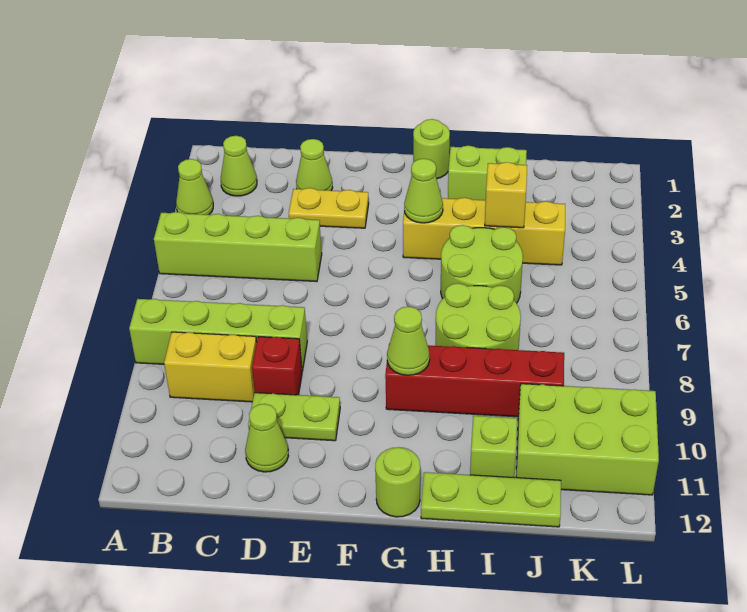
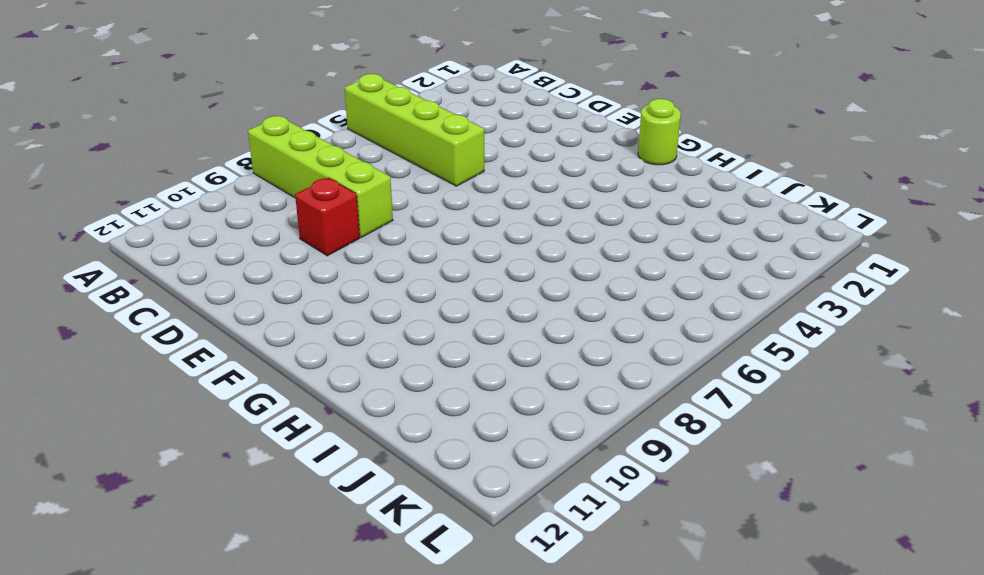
none -> lime 1x1 cone [176,159,213,215]
none -> lime 1x1 cone [221,136,257,196]
none -> yellow 1x2 brick [164,332,257,402]

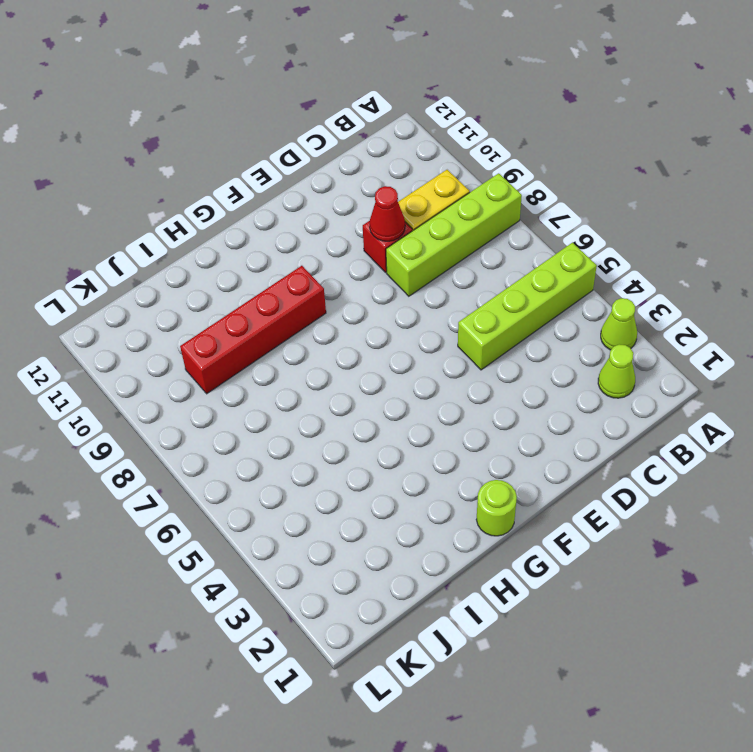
red 1x1 cone [370,186,405,241] -> none
none -> lime 1x1 cone [296,139,333,191]
none -> yellow 1x2 plate [289,188,369,228]
none -> lime 1x2 plate [248,393,340,441]

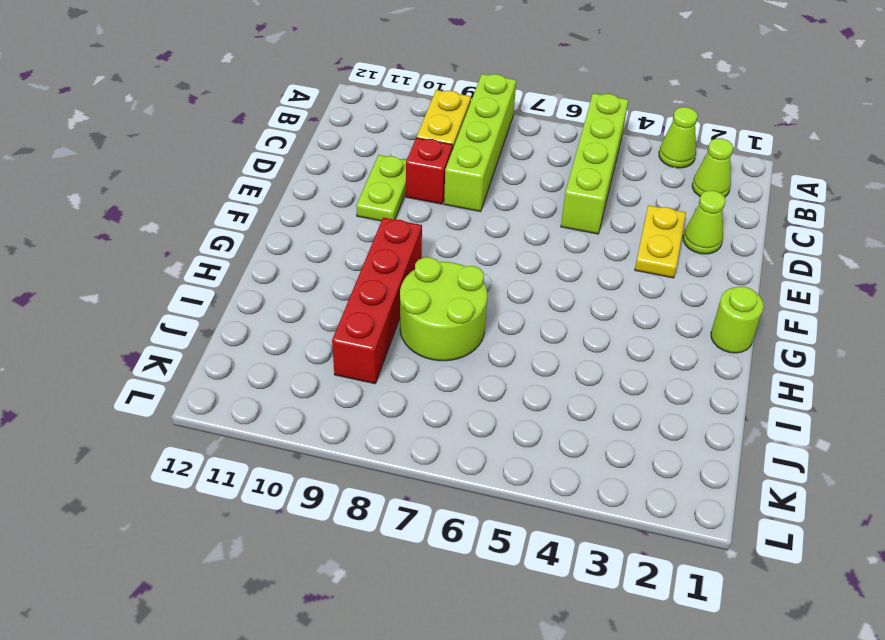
none -> lime 1x1 cone [245,404,288,472]
none -> yellow 1x4 brick [403,198,565,265]
none -> lime 1x1 round brick [375,447,420,517]

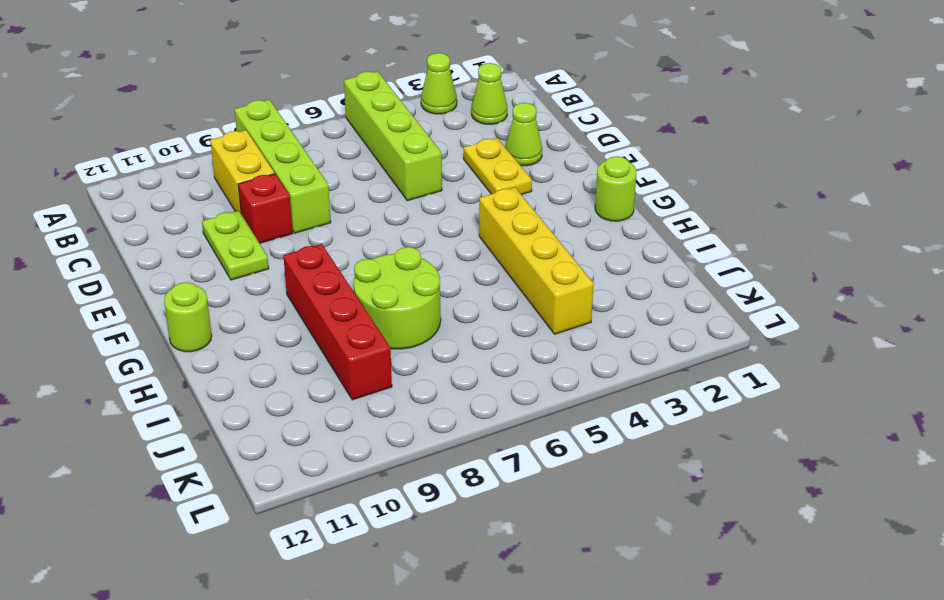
none -> lime 1x1 cone [245,404,288,472]
none -> lime 1x2 brick [448,146,527,200]
none -> lime 2x2 round brick [441,225,523,303]

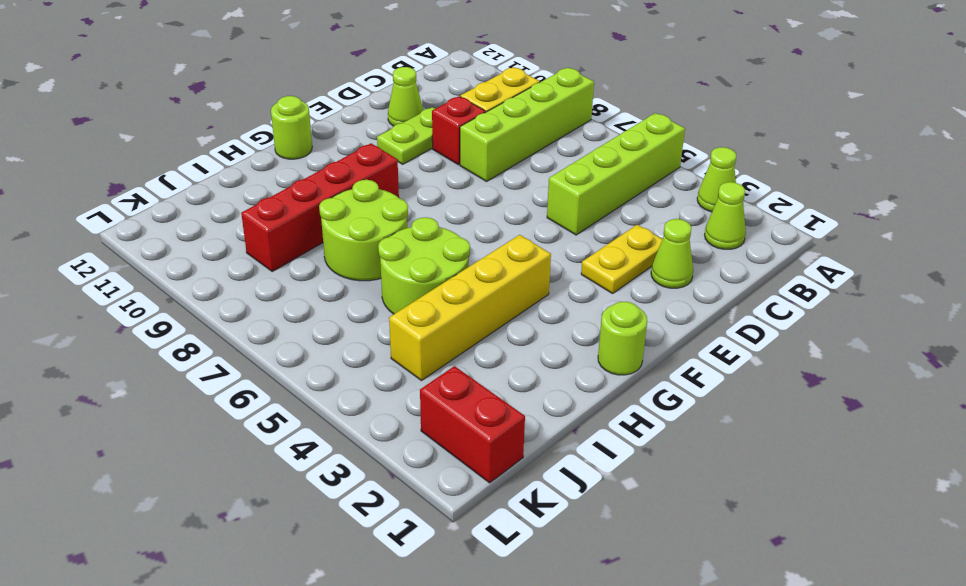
red 1x2 brick [420,366,525,483] -> none
none -> lime 1x2 brick [448,146,527,200]
none -> lime 1x3 plate [421,472,561,527]
none -> lime 1x1 brick [470,416,517,477]

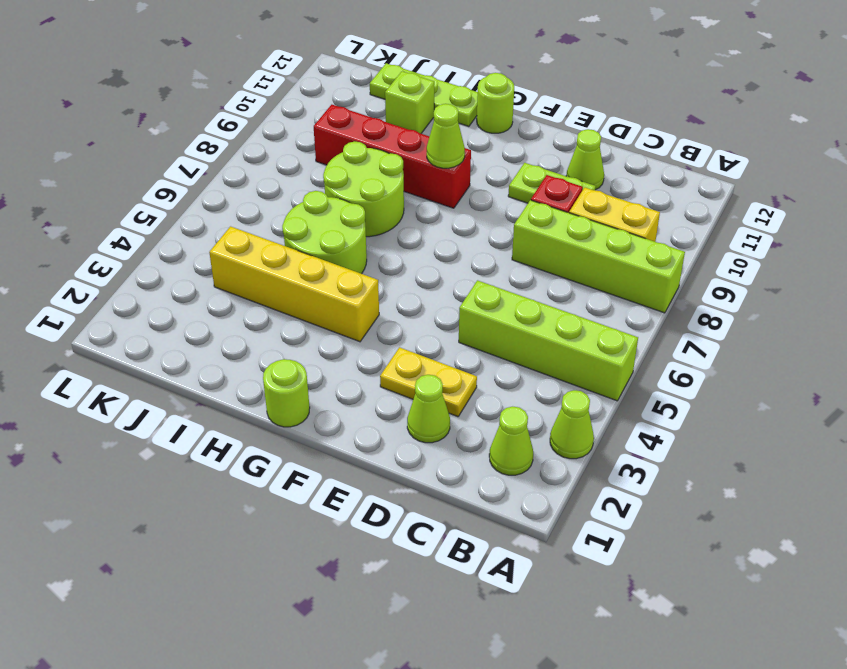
none -> lime 1x2 brick [448,146,527,200]
none -> lime 2x3 brick [516,384,659,495]
none -> lime 1x1 cone [404,159,443,223]

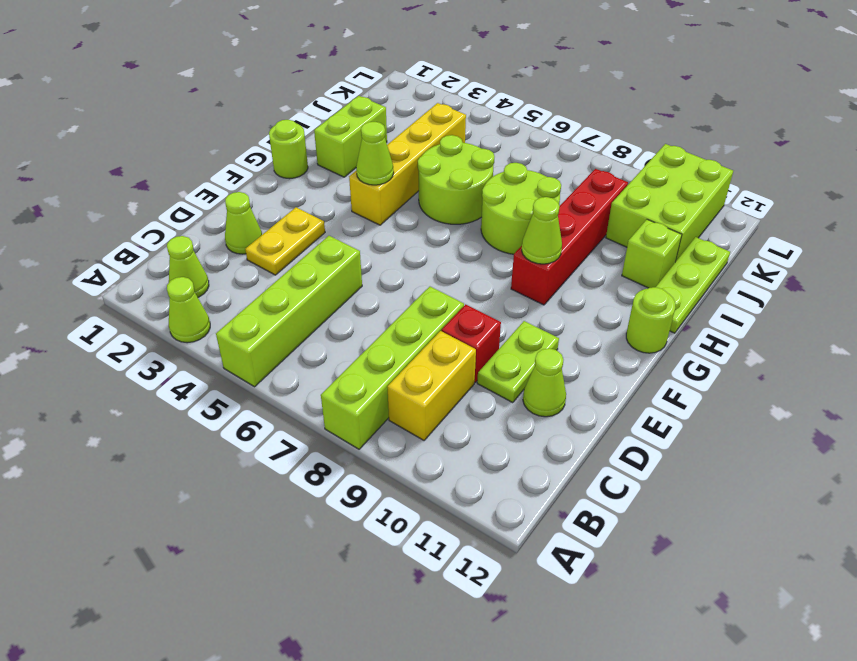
none -> yellow 1x1 brick [485,162,527,228]

